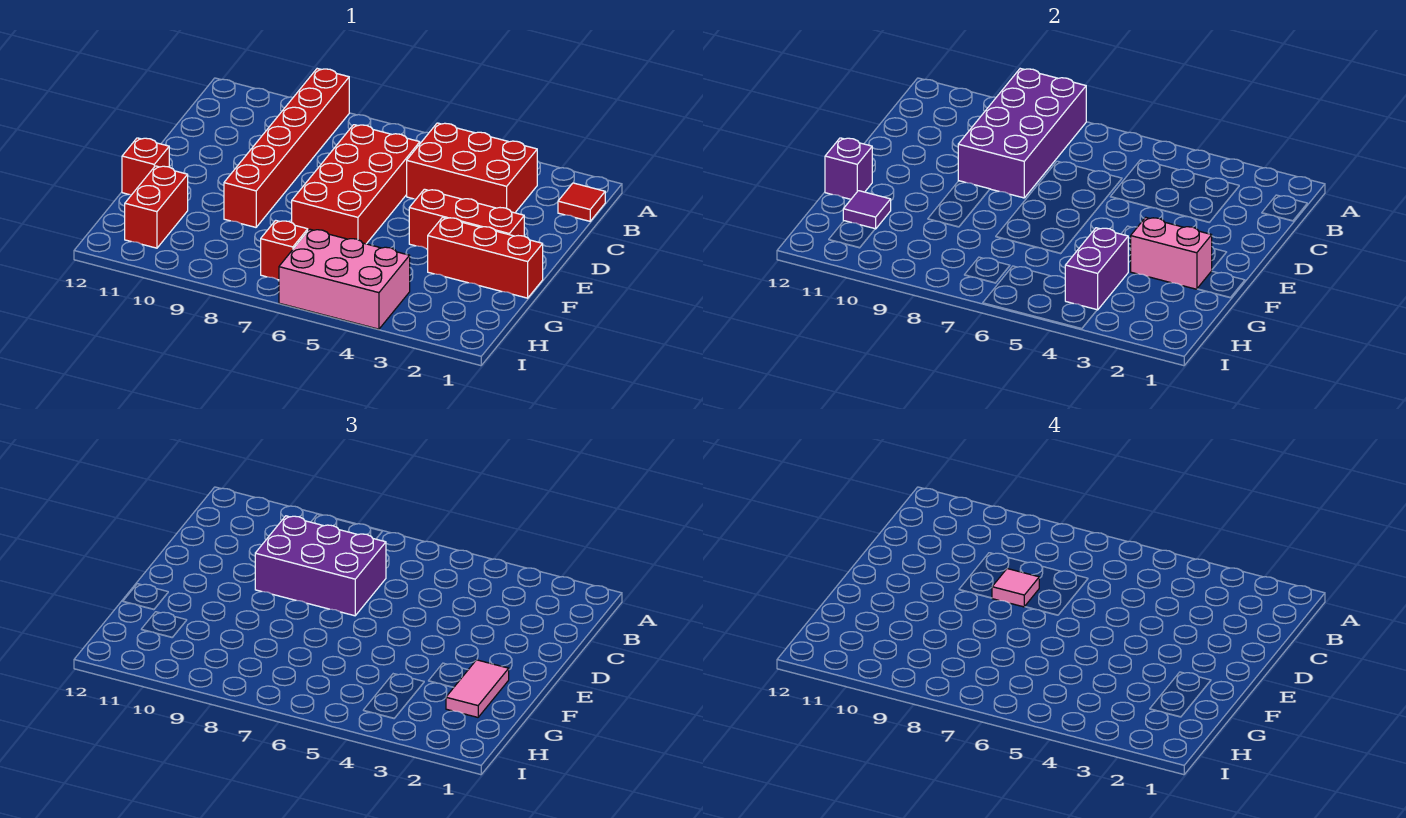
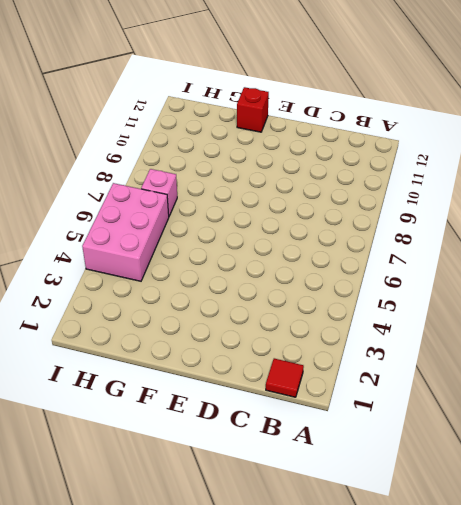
pink 1x1 brick [141,169,177,216] -> red 1x1 brick [261,220,308,280]
none -> red 1x6 brick [224,69,349,227]
none -> red 2x3 brick [407,123,537,213]
none -> red 2x4 brick [292,125,420,244]

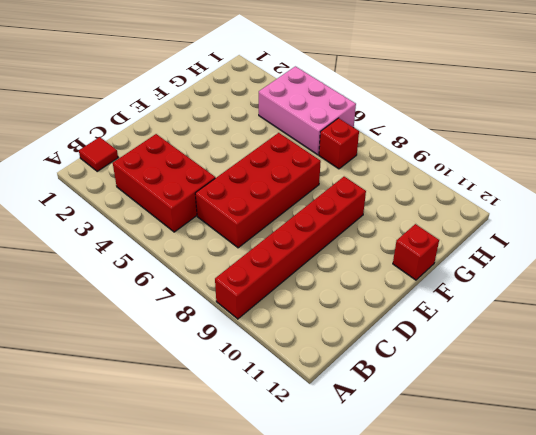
none -> red 1x3 brick [409,189,524,249]
none -> red 1x3 brick [428,217,543,298]
none -> red 1x2 brick [125,166,188,248]

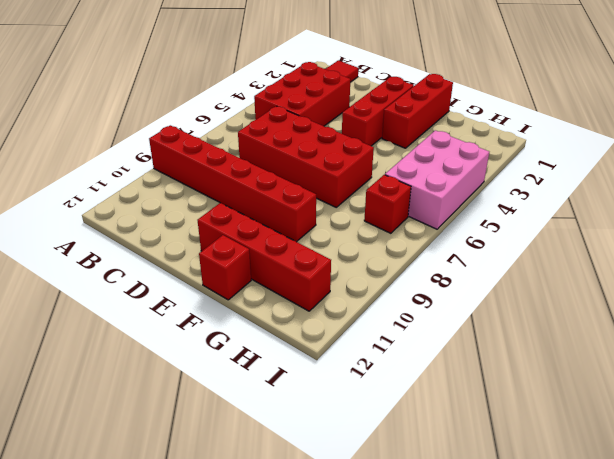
red 1x4 brick [198,203,331,311] -> red 1x2 brick [125,166,188,248]
none -> purple 2x4 brick [958,69,1086,198]
none -> pink 1x2 brick [1130,217,1212,289]
none -> purple 1x1 brick [825,138,872,199]

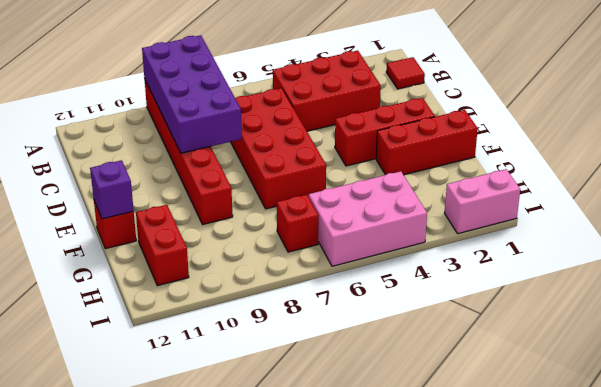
pink 1x2 brick [444,169,520,234] -> pink 1x2 brick moved to [1130,217,1212,289]
none -> purple 1x2 brick [1065,228,1128,310]
none -> purple 1x1 tile [843,191,891,229]
none -> purple 2x3 brick [255,516,386,616]

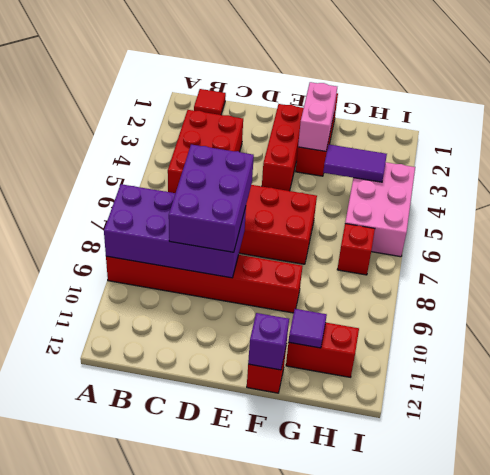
purple 1x2 tile [323,145,387,182] -> purple 1x2 brick [1065,228,1128,310]
none -> pink 1x2 tile [446,660,509,717]
none -> pink 1x1 tile [992,569,1039,607]

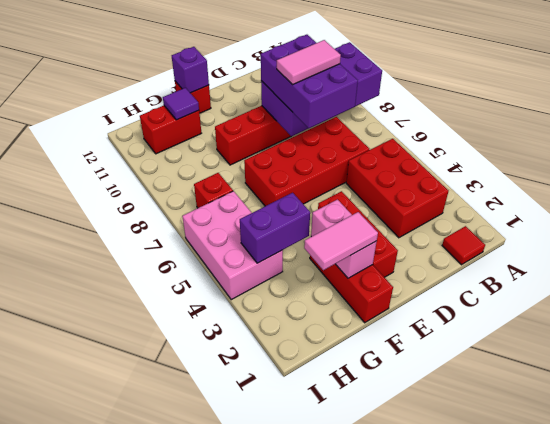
pink 1x2 tile [277,40,341,85] -> pink 1x1 tile [992,569,1039,607]

